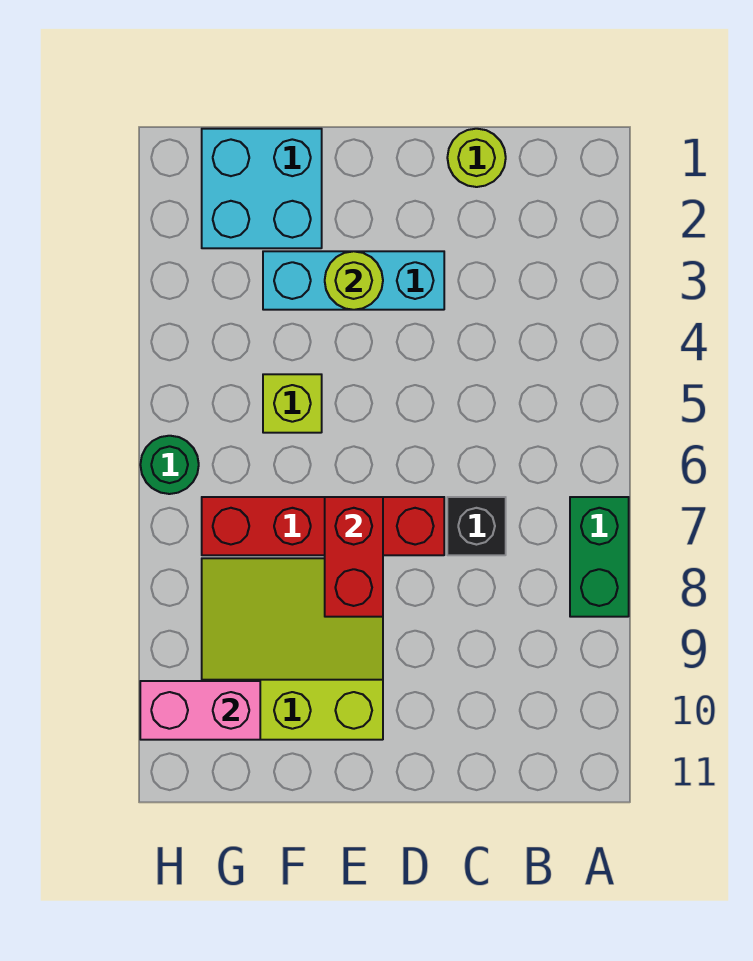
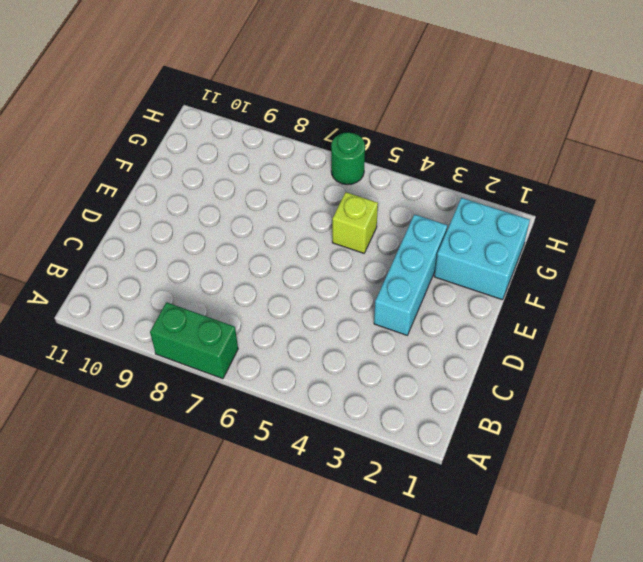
none -> lime 1x1 round brick [447,129,506,187]
none -> black 1x1 brick [447,497,506,555]
none -> red 1x4 brick [202,497,444,555]

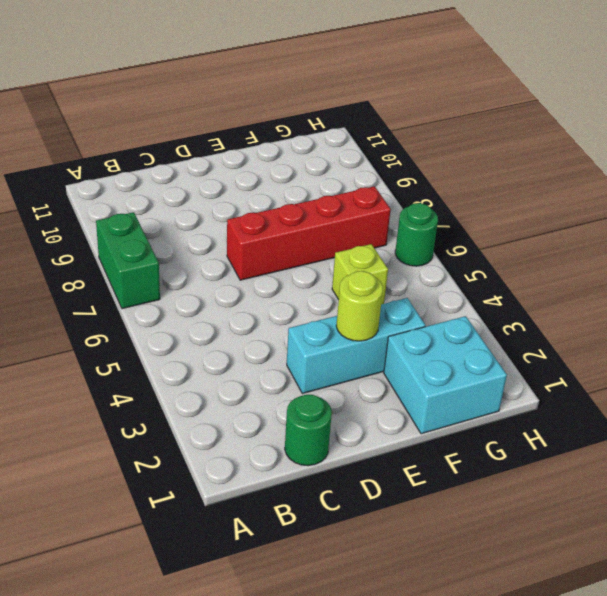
green 1x1 round brick [285,395,332,466] -> lime 1x1 round brick [447,129,506,187]
none -> black 1x1 brick [447,497,506,555]
none -> lime 3x3 slope [202,558,383,740]
none -> red 1x2 brick [325,497,383,617]

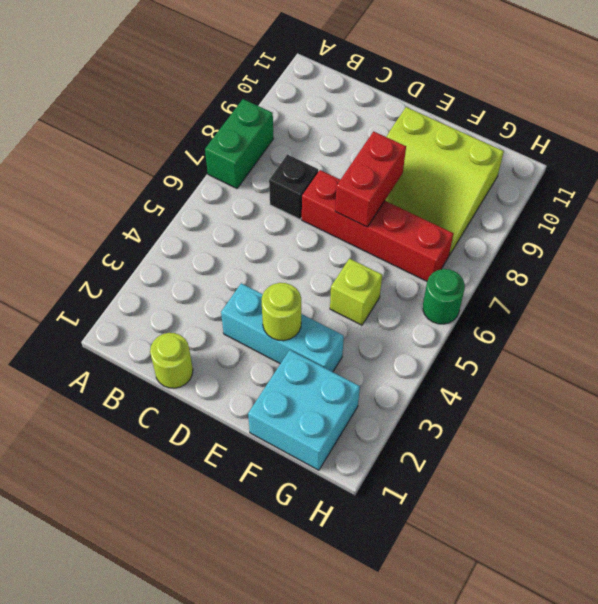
none -> pink 1x2 brick [140,681,260,740]

